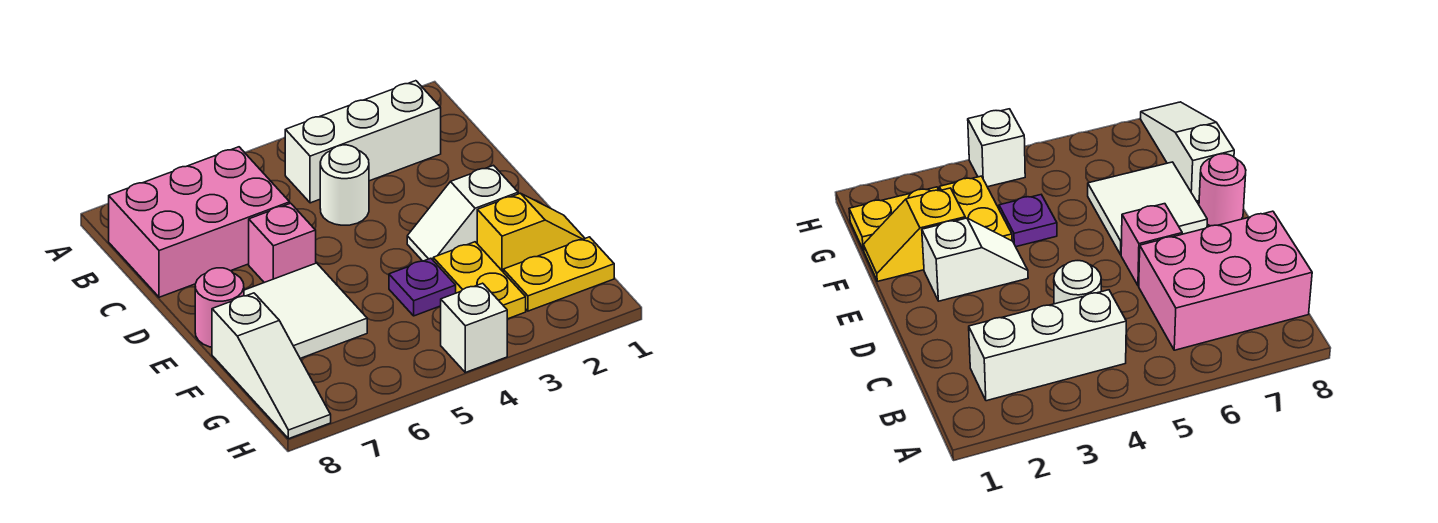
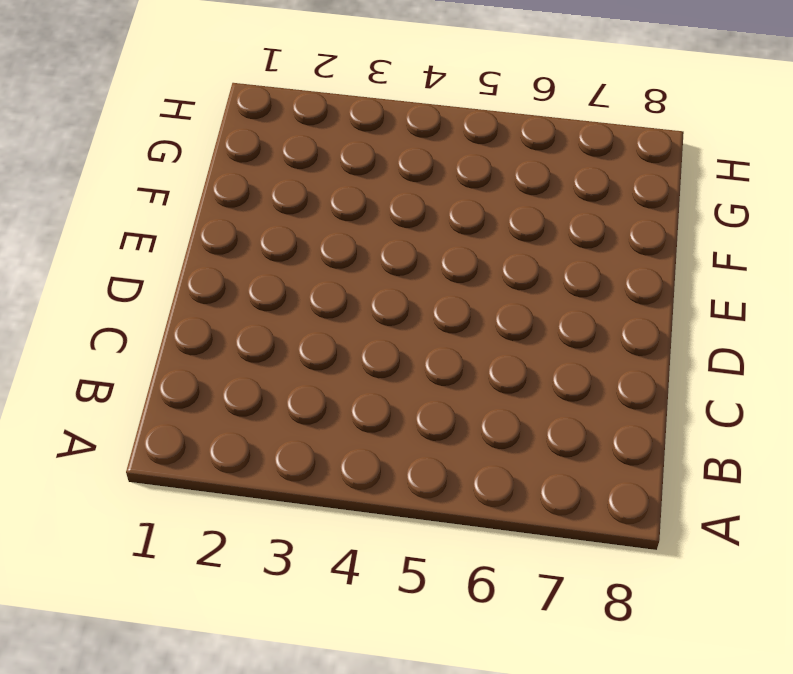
none -> white 1x3 brick [285,81,441,203]
none -> pink 2x3 brick [109,147,290,297]
none -> white 1x1 round brick [320,145,369,225]

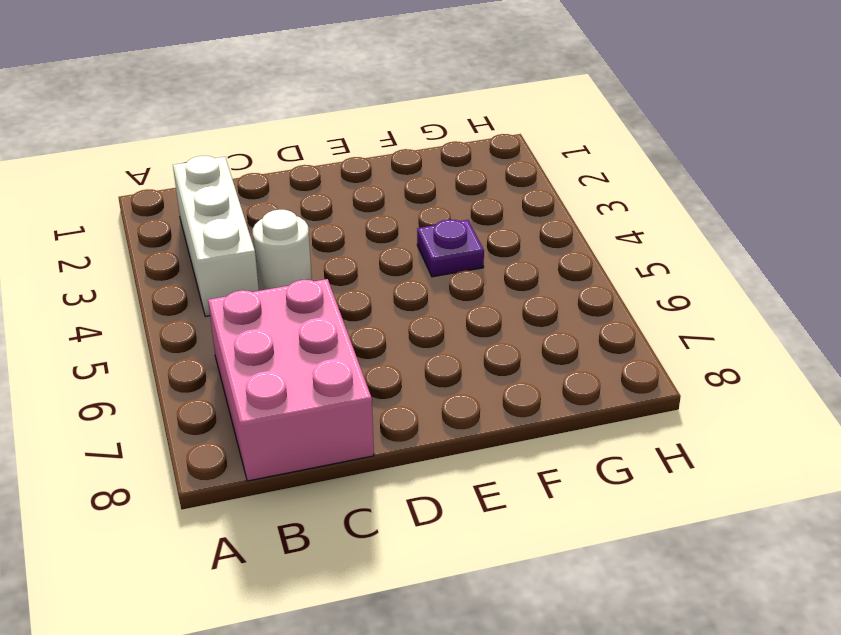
none -> pink 1x1 brick [249,203,316,283]
none -> white 1x2 slope [407,165,518,261]
none -> white 2x2 tile [244,263,367,358]

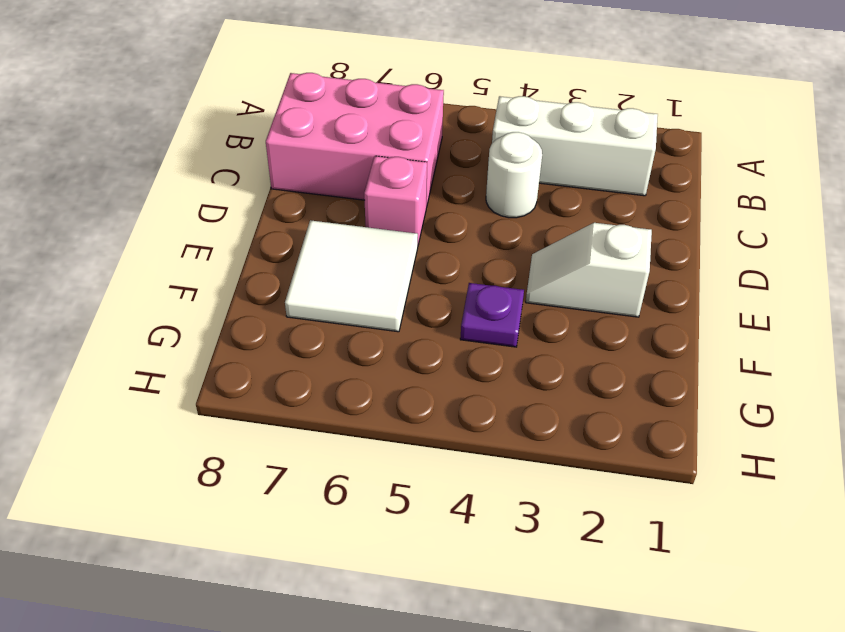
none -> pink 1x1 round brick [195,268,244,347]
none -> yellow 1x2 slope [477,193,585,271]
none -> yellow 1x2 plate [433,242,526,319]

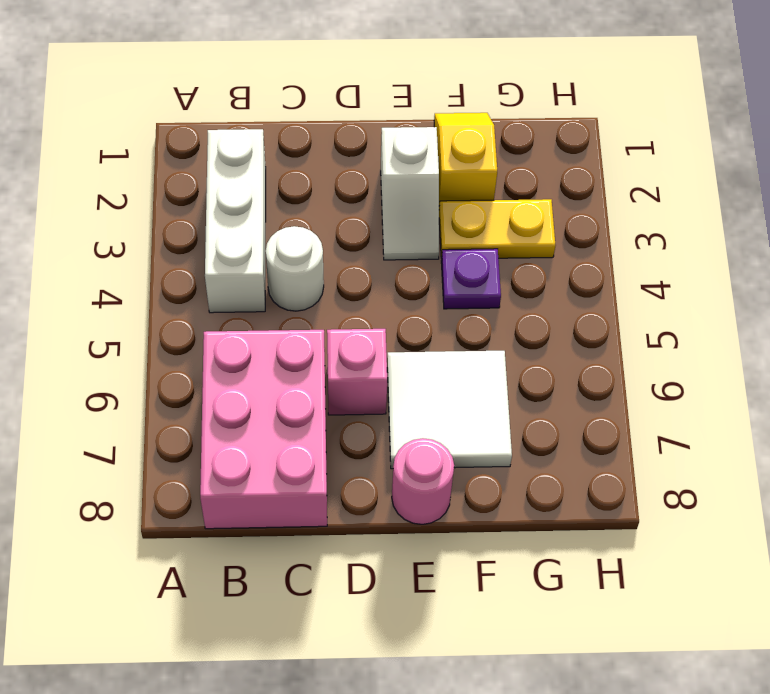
none -> white 1x3 slope [212,293,331,439]
none -> yellow 1x2 plate [503,237,614,311]
none -> white 1x1 brick [441,283,507,372]

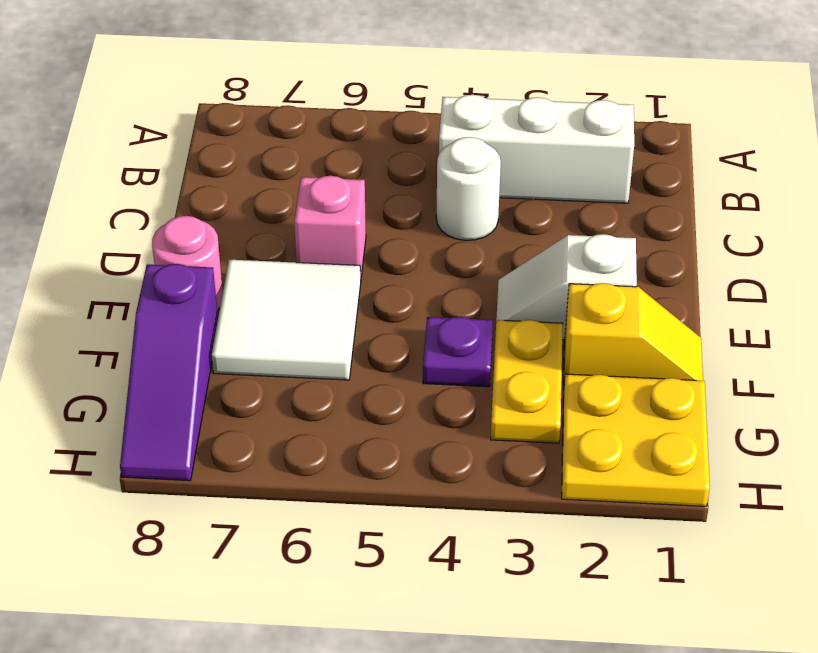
purple 1x3 slope [120,264,218,481] -> white 1x3 slope [212,293,331,439]
yellow 2x2 plate [562,374,710,506] -> yellow 1x2 plate [503,237,614,311]
none -> pink 2x3 brick [109,147,290,297]
none -> white 1x1 brick [441,283,507,372]

